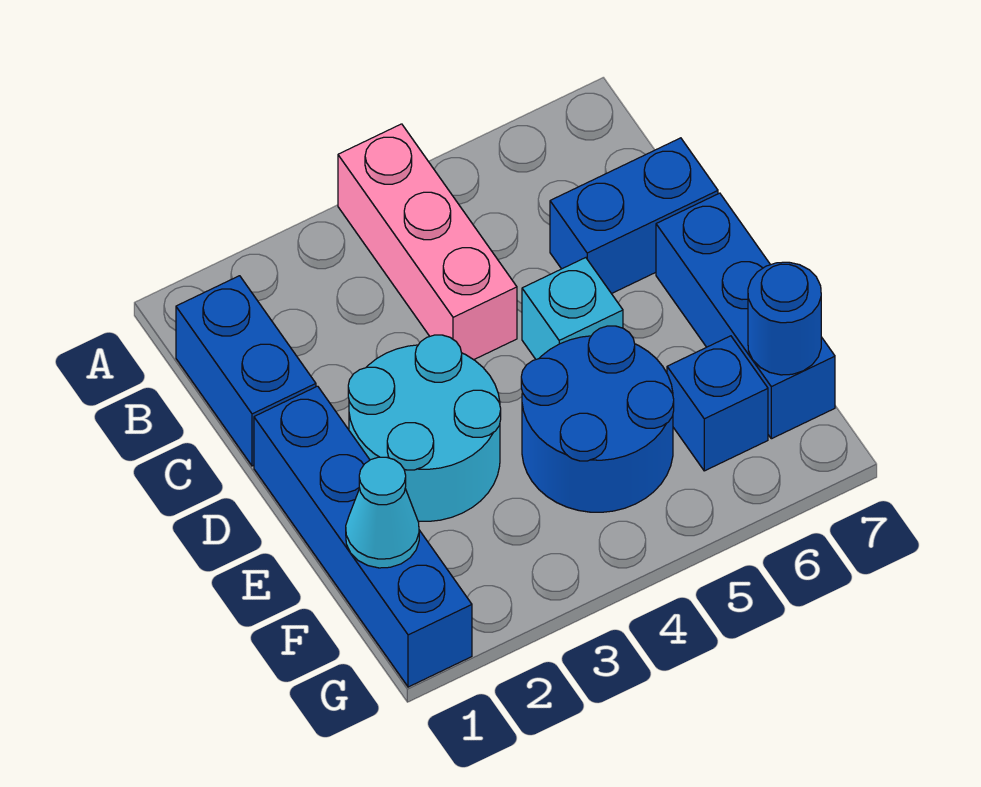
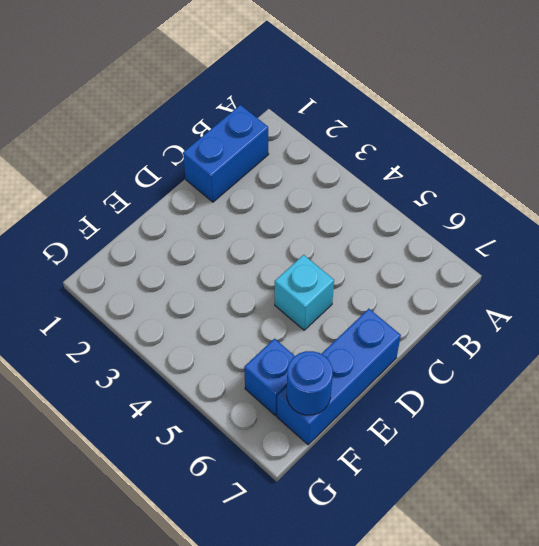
none -> pink 1x3 brick [338,124,517,360]
none -> blue 1x2 brick [550,138,718,294]

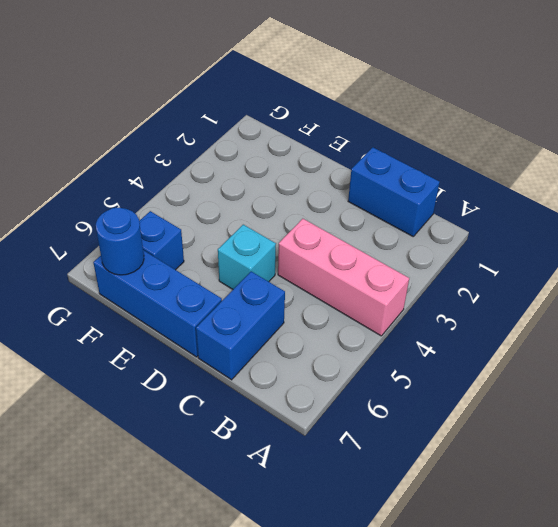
none -> blue 1x4 brick [254,386,472,687]
none -> cyan 2x2 round brick [348,335,501,521]

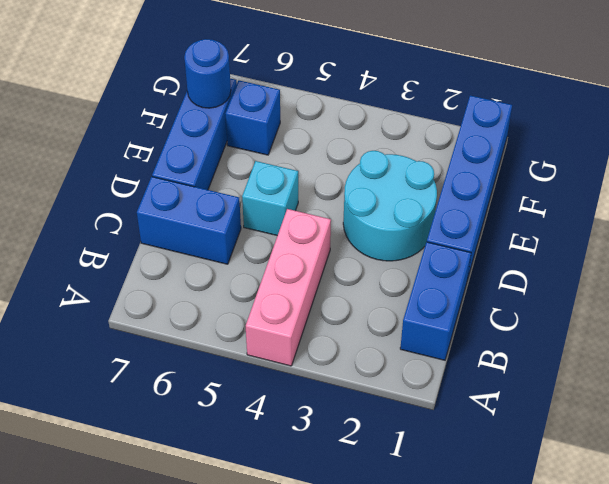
none -> blue 2x2 round brick [521,326,674,512]
none -> cyan 1x1 cone [346,457,419,568]

